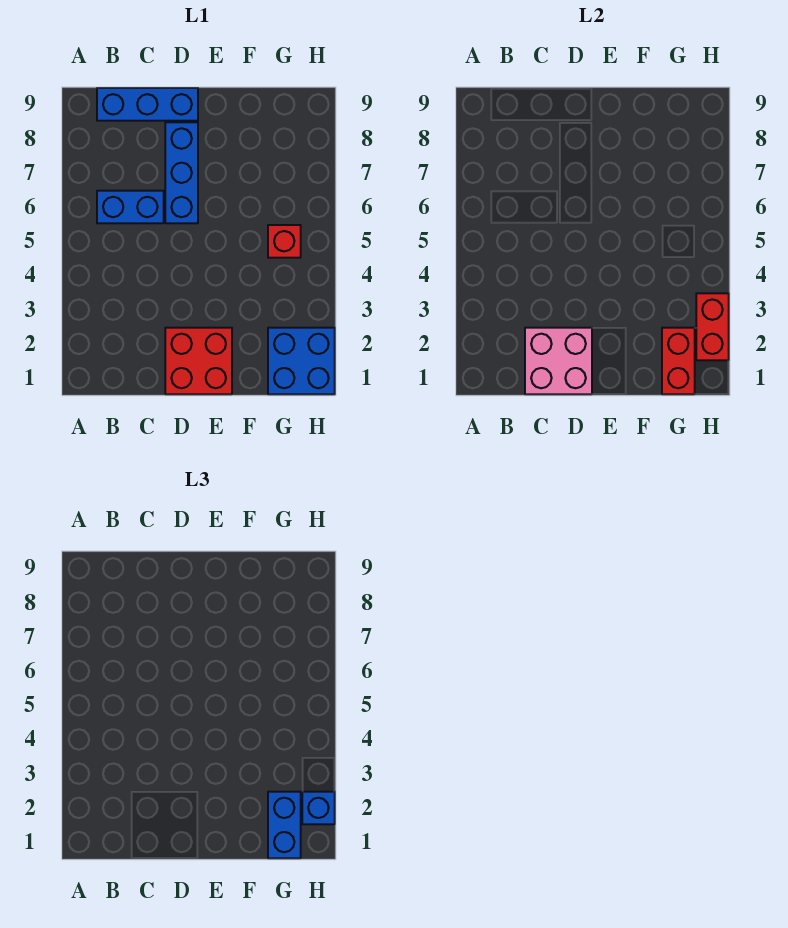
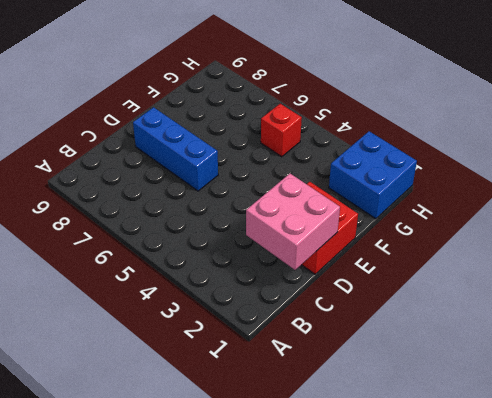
none -> blue 1x2 brick [97,191,164,223]
none -> blue 1x3 brick [97,88,198,121]

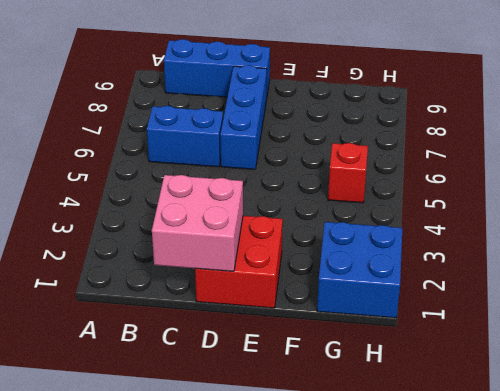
none -> red 1x2 brick [662,328,695,394]
none -> red 1x2 brick [696,293,729,360]

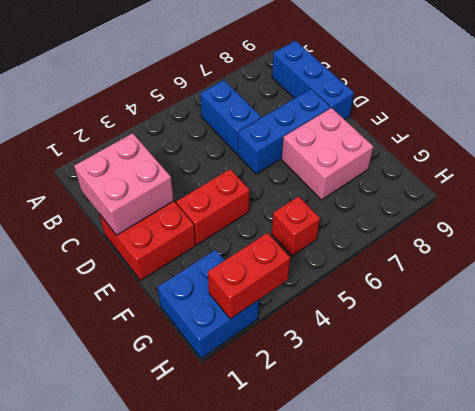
red 1x2 brick [176,169,250,245] -> red 1x2 brick moved to [662,328,695,394]
pink 2x2 brick [282,108,373,200] -> none
none -> blue 1x2 brick [268,792,301,858]
none -> blue 1x1 brick [302,792,335,824]

